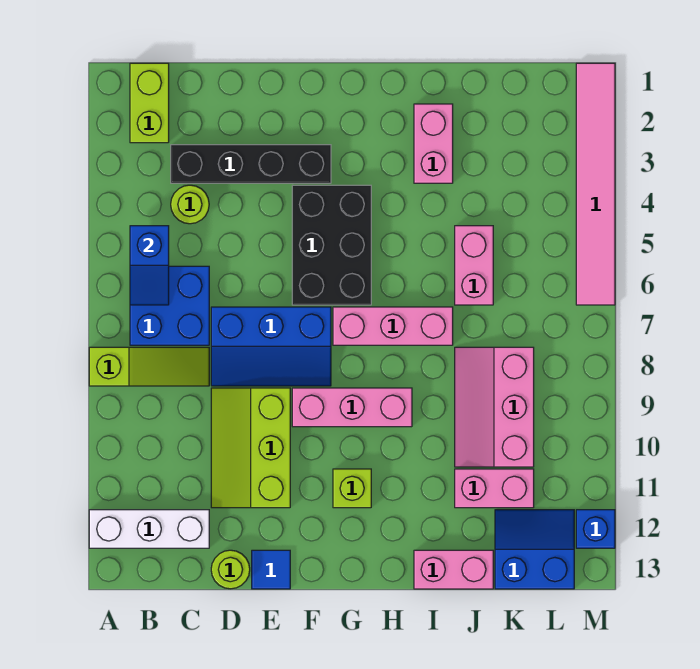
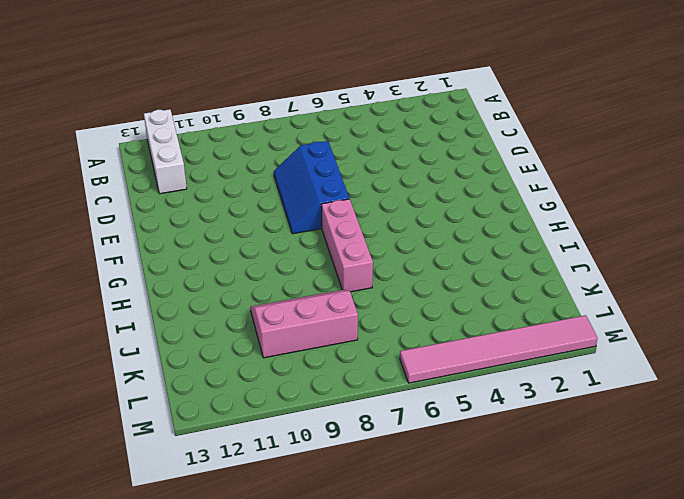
none -> lime 1x3 slope [89,347,209,386]
none -> lime 1x2 brick [130,63,169,143]
none -> blue 2x2 brick [130,266,209,345]

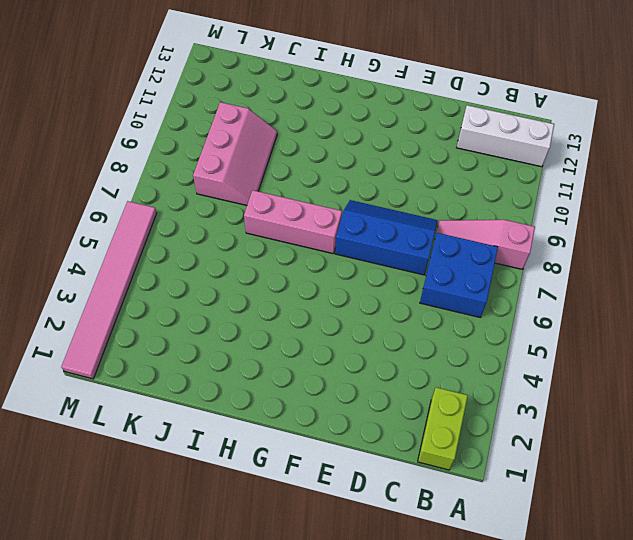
pink 1x3 slope [436,220,535,270] -> lime 1x3 slope [89,347,209,386]
none -> black 1x4 brick [171,145,331,183]
none -> lime 1x1 round brick [171,185,209,224]
none -> lime 2x3 slope [211,388,290,508]

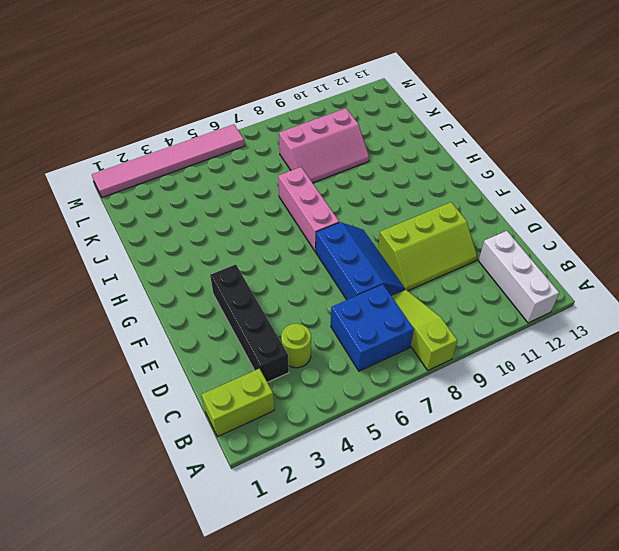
none -> lime 1x1 round brick [211,550,250,589]
none -> blue 1x1 tile [252,550,290,589]
none -> black 2x3 brick [292,185,371,305]

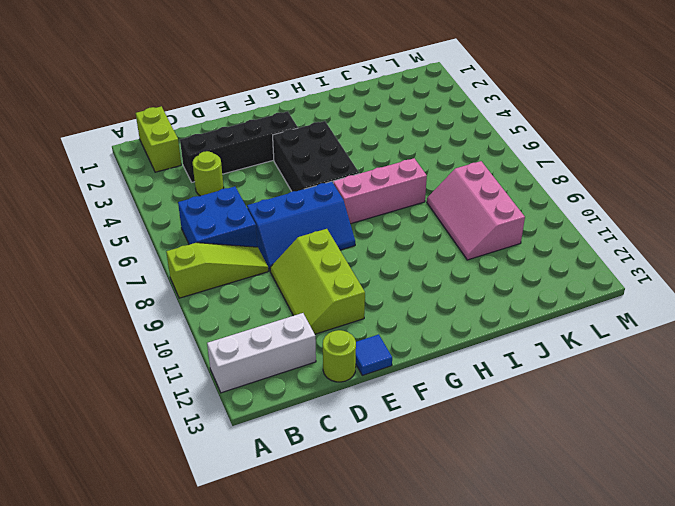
none -> pink 1x3 brick [292,388,412,427]
none -> lime 1x1 brick [333,469,371,508]
none -> pink 1x2 brick [414,104,453,183]

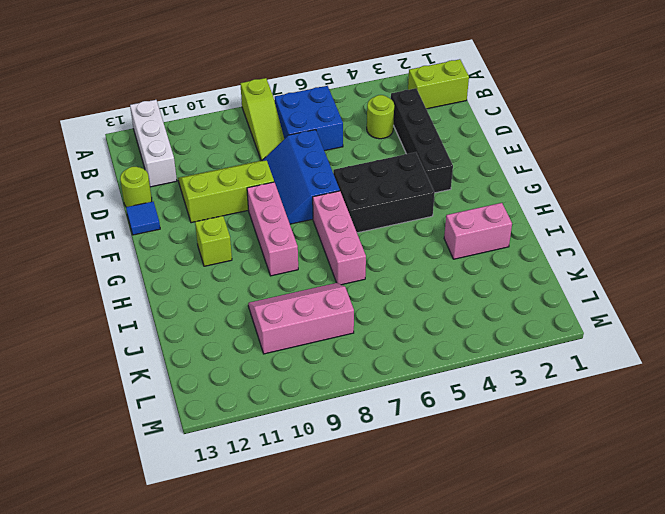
none -> pink 1x2 brick [414,550,493,589]
none -> pink 1x2 brick [455,226,493,305]
none -> pink 1x2 brick [455,469,534,508]

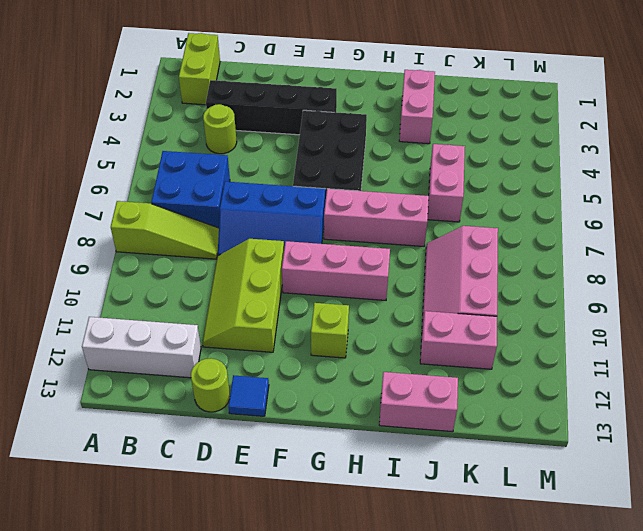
none -> blue 2x2 slope [495,510,574,589]
none -> pink 1x6 tile [576,63,615,305]
none -> blue 1x1 brick [576,510,615,548]

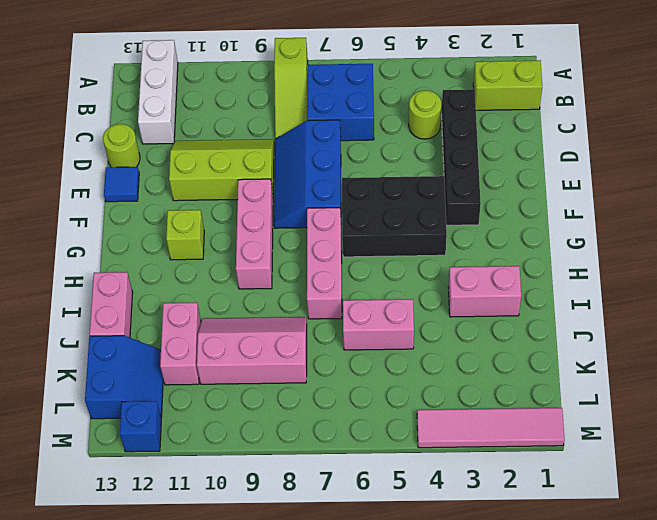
pink 1x4 tile [417,408,565,448] -> pink 1x6 tile [576,63,615,305]
none -> blue 1x2 slope [130,226,169,305]

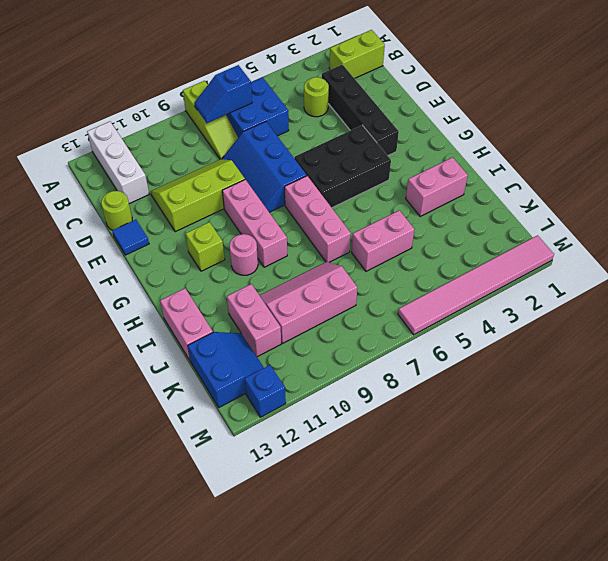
blue 1x2 slope [194,65,252,123] -> blue 1x2 slope moved to [130,226,169,305]
pink 1x1 round brick [229,234,258,275] -> none

